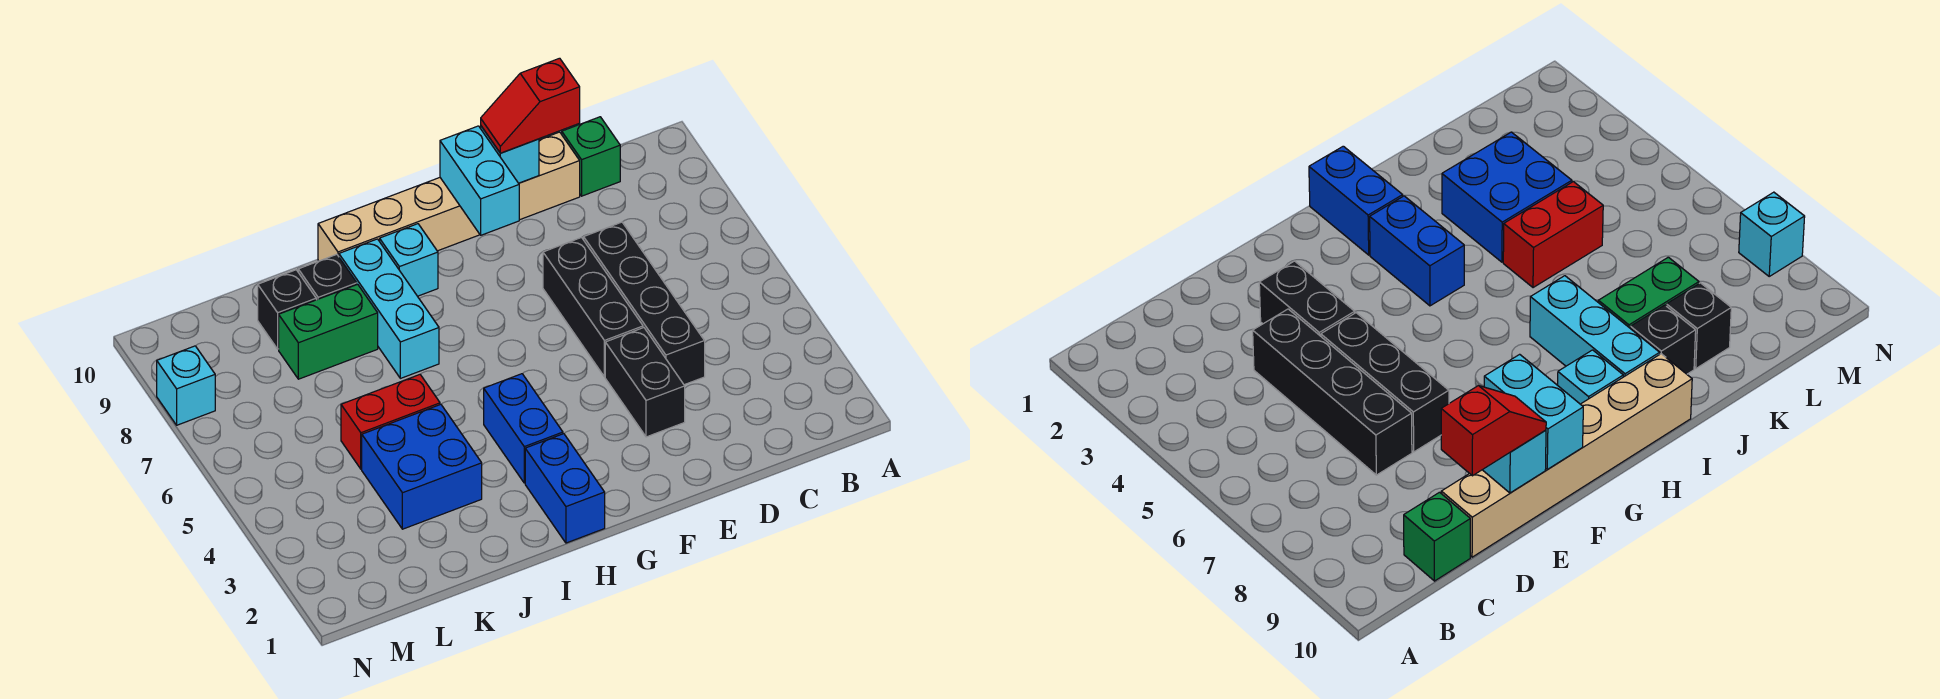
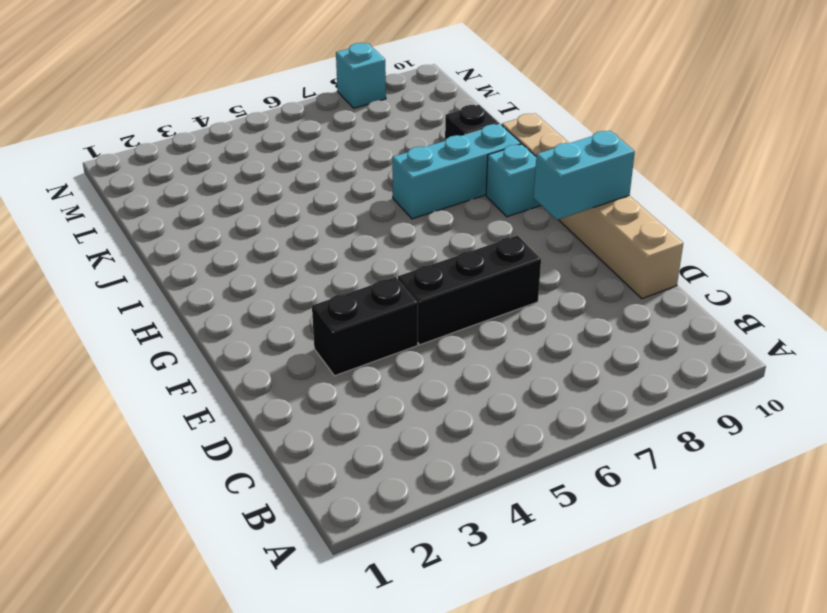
none -> green 1x1 brick [562,117,620,196]
none -> black 1x4 brick [584,222,705,385]
none -> blue 1x2 brick [525,434,605,543]

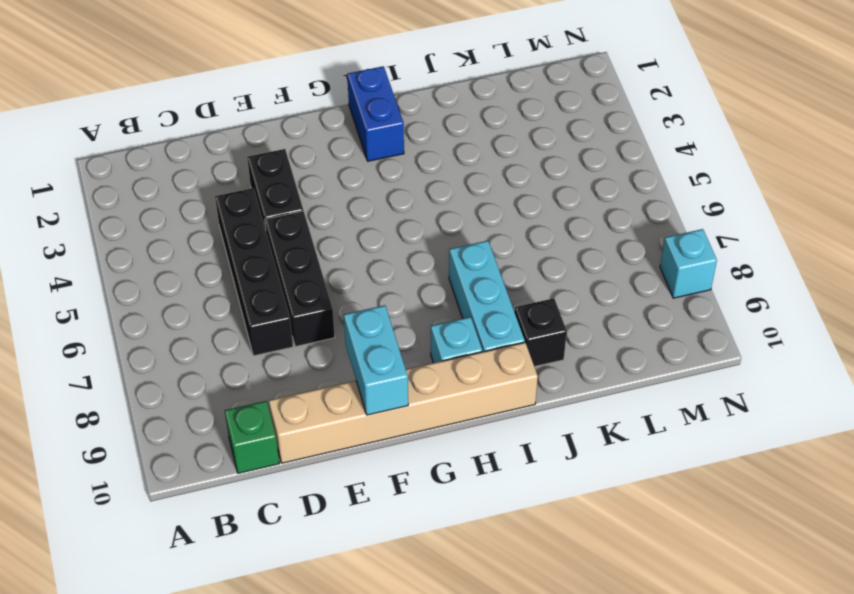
none -> blue 1x2 brick [484,374,563,483]
none -> blue 2x2 brick [362,404,482,529]
none -> red 1x2 brick [341,375,440,469]

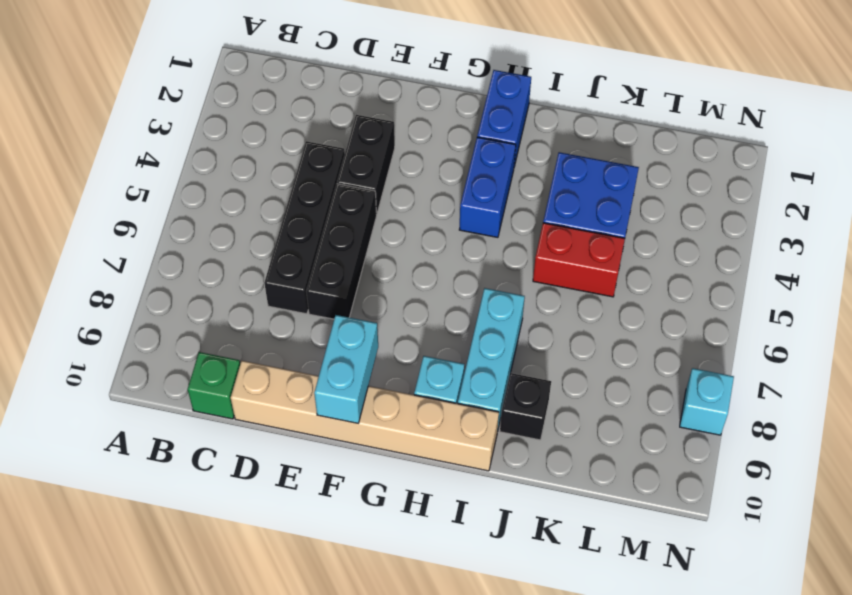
none -> green 1x2 brick [279,284,378,379]
none -> black 1x1 brick [258,270,316,349]
none -> cyan 1x1 brick [481,126,539,183]

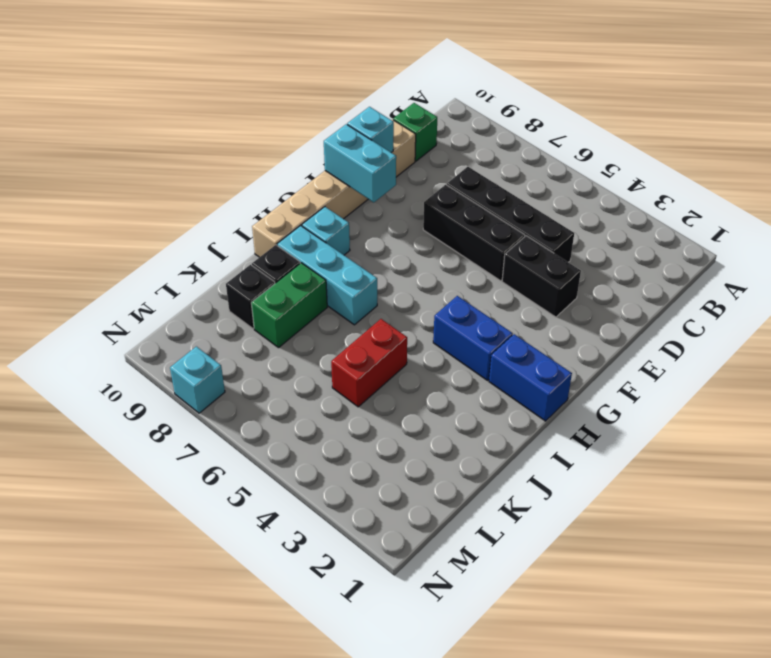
none -> blue 2x2 brick [362,404,482,529]
none -> red 1x2 slope [481,58,580,153]

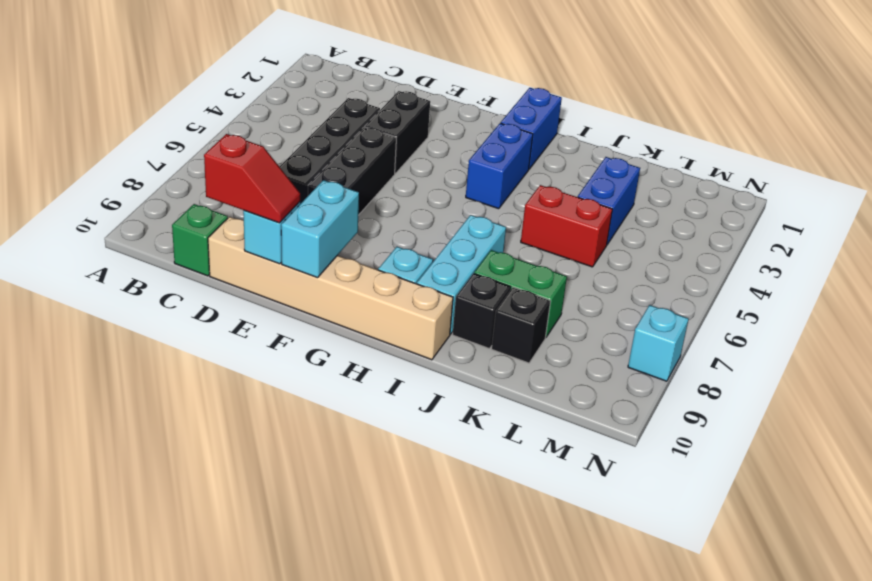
blue 1x2 brick [578,157,640,244] -> blue 2x2 brick [362,404,482,529]

